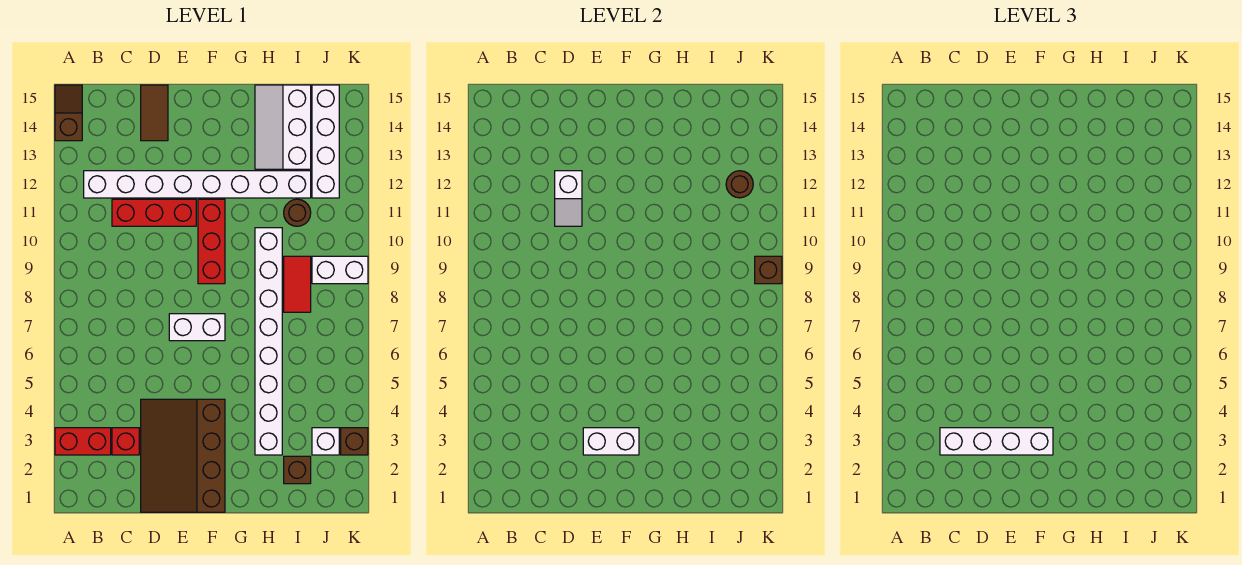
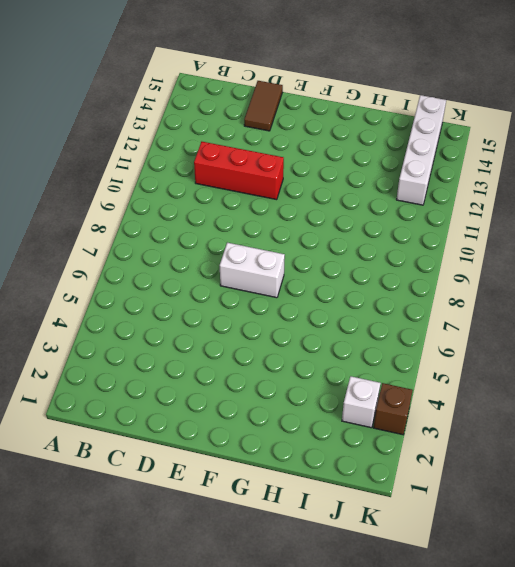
none -> red 1x2 brick [55,428,111,455]
none -> brown 1x2 slope [55,85,82,141]
none -> white 1x8 brick [84,171,311,198]

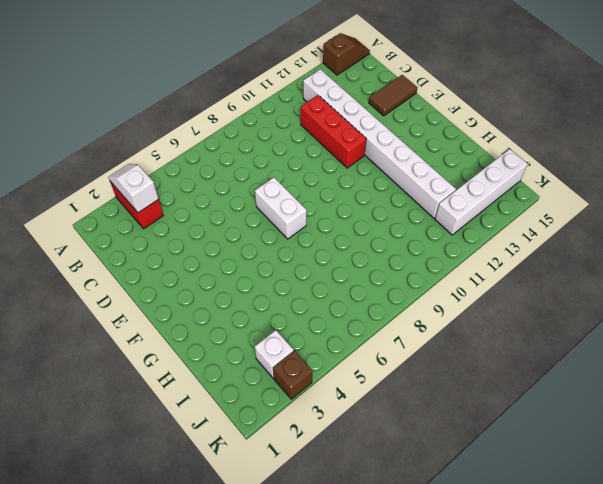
white 1x2 slope [108,164,158,213] -> white 1x2 slope turned to [555,171,582,226]
none -> red 1x1 brick [112,428,139,455]
none -> brown 3x4 slope [141,399,225,512]
none -> red 1x3 brick [198,199,225,284]

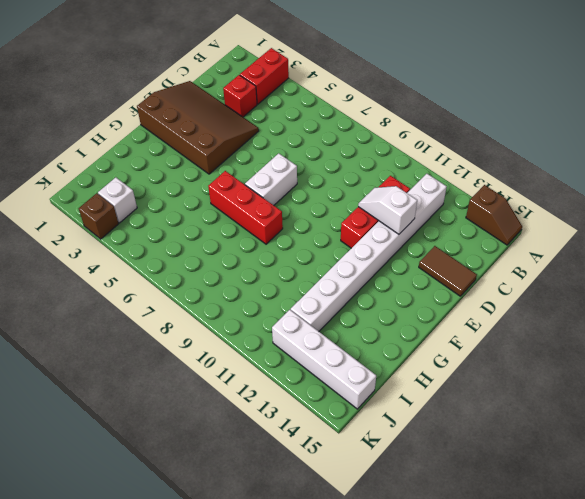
red 1x3 brick [208,171,283,244] -> red 1x3 brick moved to [198,199,225,284]
none -> white 1x8 brick [255,228,282,455]
none -> white 2x3 slope [255,85,311,169]
none -> brown 1x1 brick [284,456,311,484]

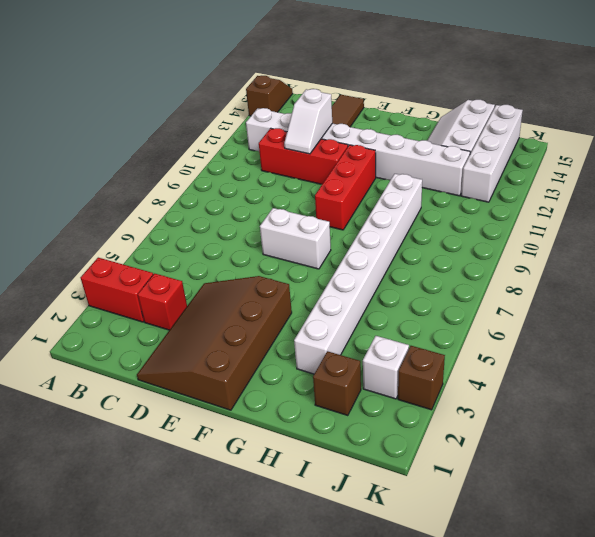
none -> red 1x2 tile [284,256,311,312]
none -> brown 1x1 round brick [284,199,311,226]
none -> white 1x2 brick [312,256,368,284]

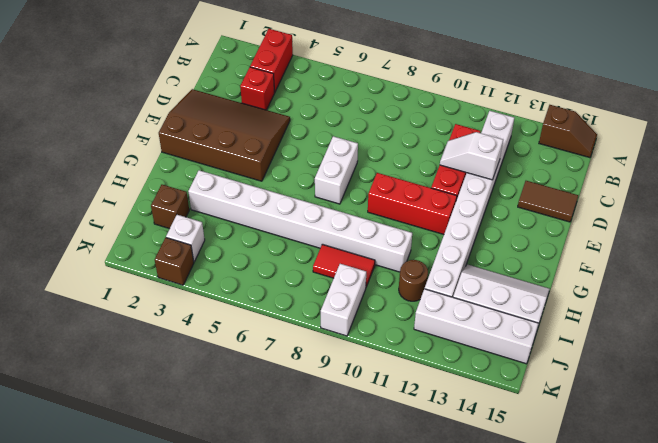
none -> white 1x2 brick [583,428,639,455]
none -> brown 1x1 round brick [726,171,753,198]
none -> brown 1x1 brick [755,256,782,284]

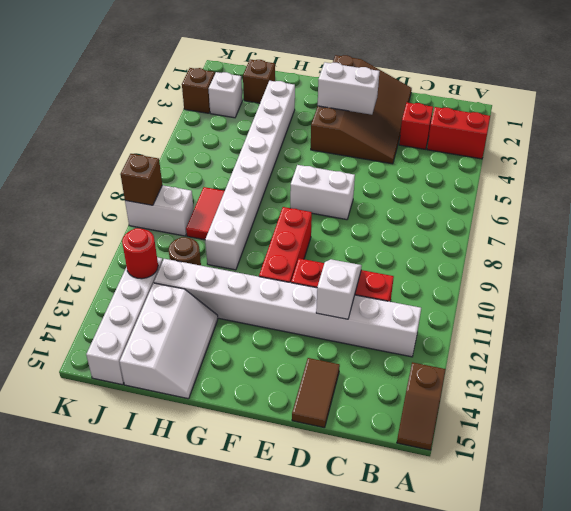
red 1x1 round brick [122,228,158,279] -> brown 1x1 round brick [726,171,753,198]
none -> white 1x4 brick [940,428,1053,455]

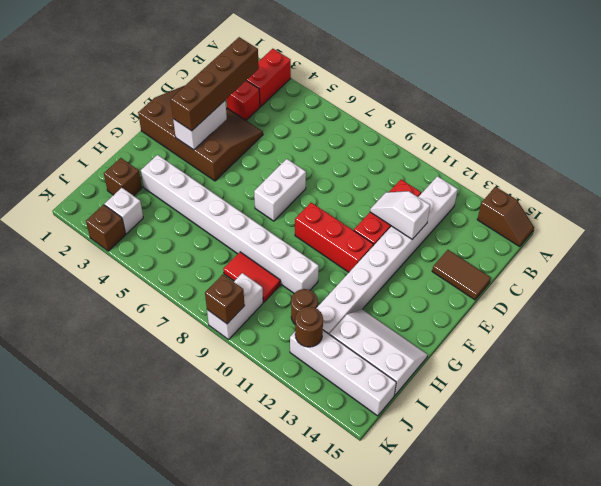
brown 1x4 brick [171,37,259,131] -> white 1x4 brick [940,428,1053,455]

